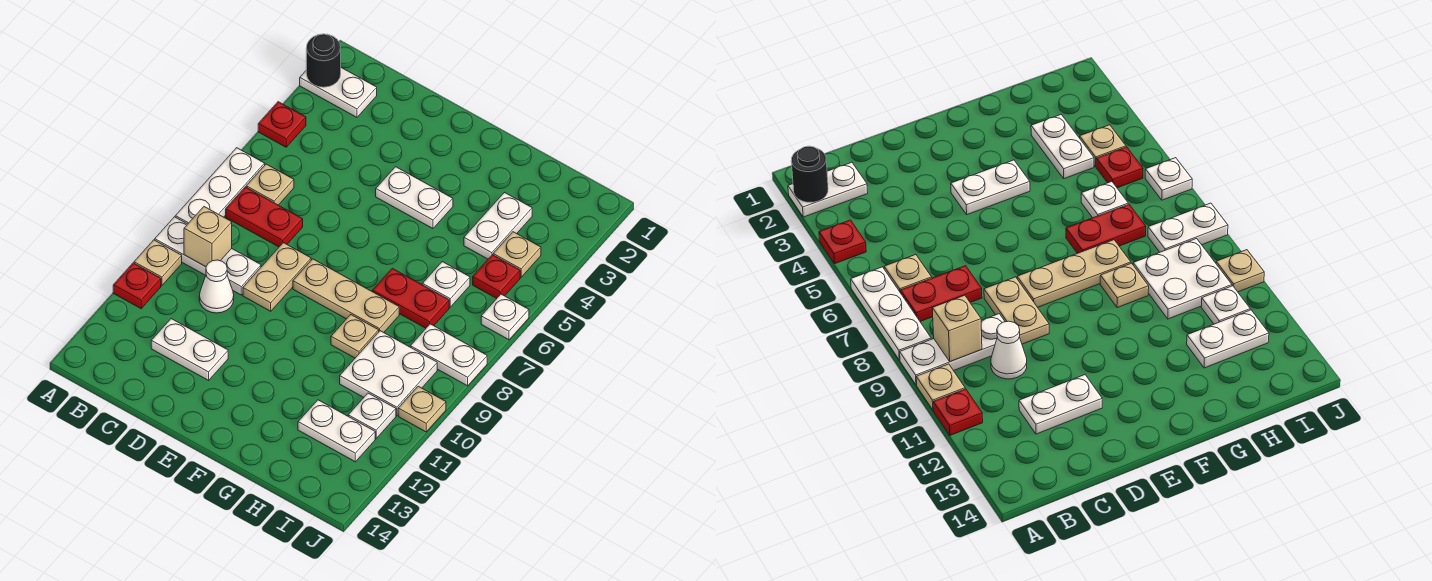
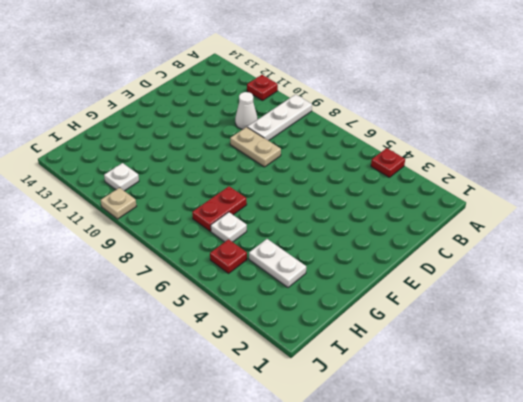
none -> white 1x2 plate [300,68,377,117]
none -> white 1x3 plate [175,148,265,224]
none -> tan 1x1 plate [134,240,182,286]

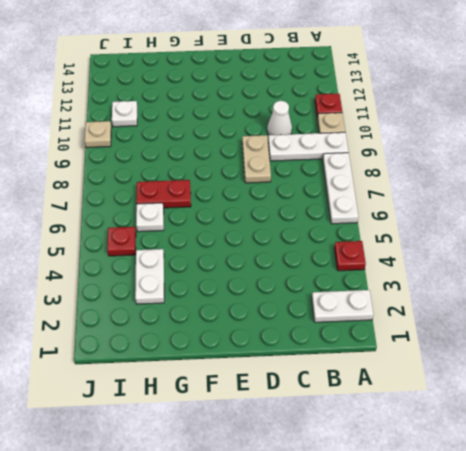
none -> tan 1x1 plate [246,164,294,205]
none -> red 1x2 plate [226,187,303,247]
none -> white 1x2 plate [151,319,228,380]

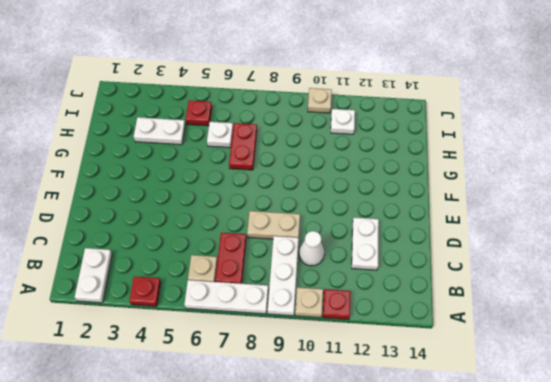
none -> white 1x2 plate [376,167,453,229]
none -> tan 1x3 plate [293,259,399,332]
none -> tan 1x1 plate [331,315,379,358]

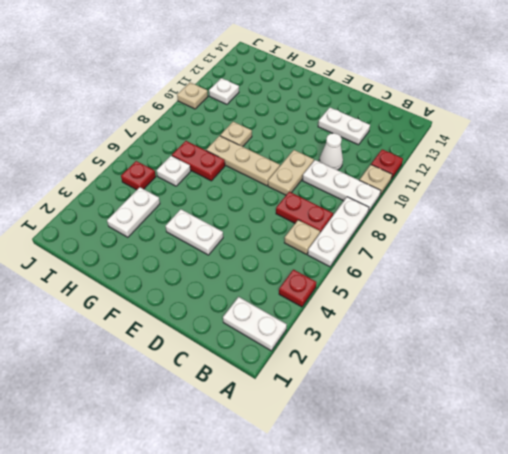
none -> white 2x2 plate [340,331,437,416]
none -> white 1x2 plate [298,400,375,462]
none -> tan 1x1 plate [493,232,541,277]

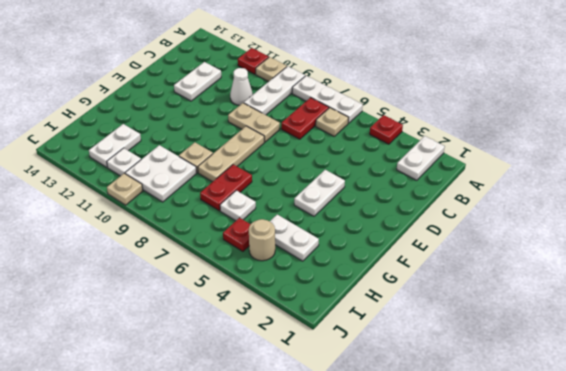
tan 1x1 round brick [249,219,275,261] -> tan 1x1 plate [493,232,541,277]
none -> white 1x2 plate [410,324,487,386]
none -> white 1x1 plate [481,294,529,340]
none -> black 1x1 round brick [306,34,341,87]

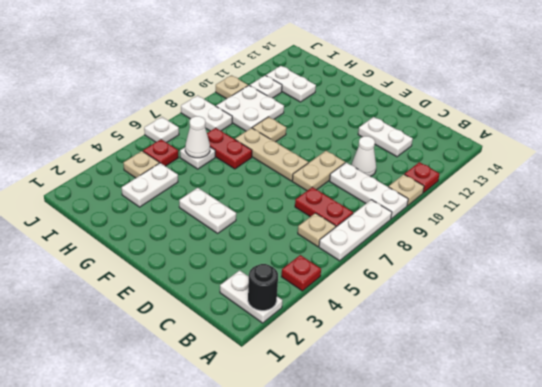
white 1x1 cone [185,116,210,158] -> none
none -> tan 1x1 brick [184,207,232,267]

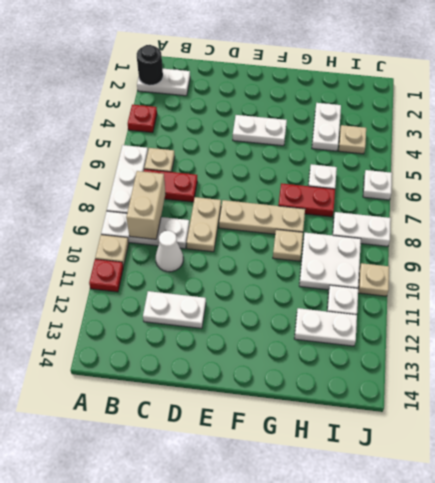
tan 1x2 brick [126,171,166,239] -> tan 1x1 brick [184,207,232,267]
none -> red 1x1 plate [473,255,520,298]

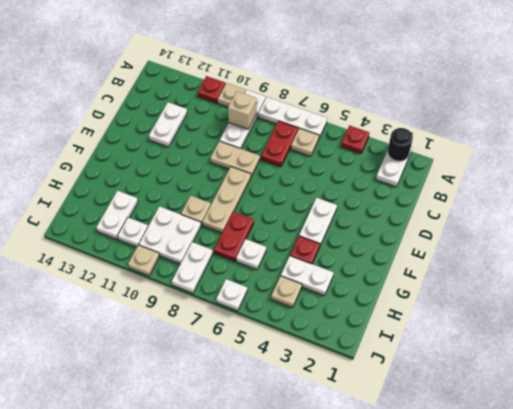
red 1x1 plate [290,236,320,264] -> red 1x1 plate moved to [473,255,520,298]
none -> white 1x1 cone [199,260,234,313]

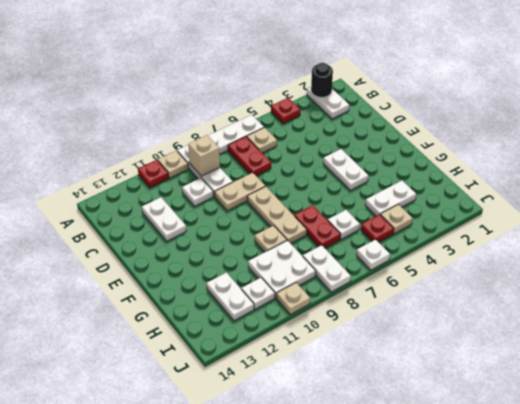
white 1x1 plate [182,178,213,206] -> white 1x1 cone [199,260,234,313]

